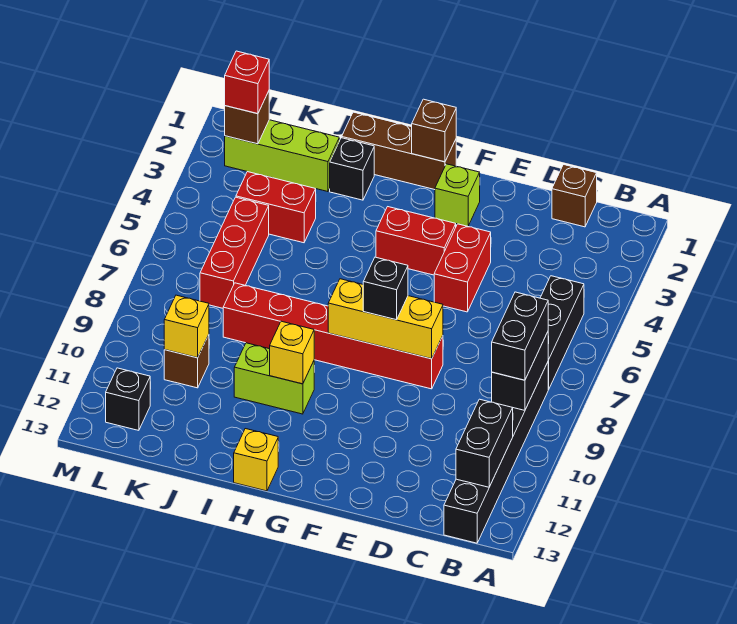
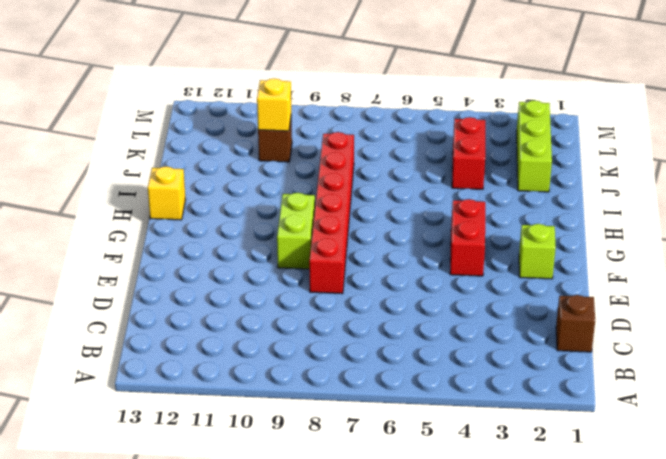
lime 1x2 brick [277,193,315,269] -> lime 1x2 brick moved to [234,343,314,414]
none -> black 1x3 brick [540,276,584,389]
none -> black 1x6 brick [444,362,548,543]
none -> red 1x2 brick [434,224,491,312]

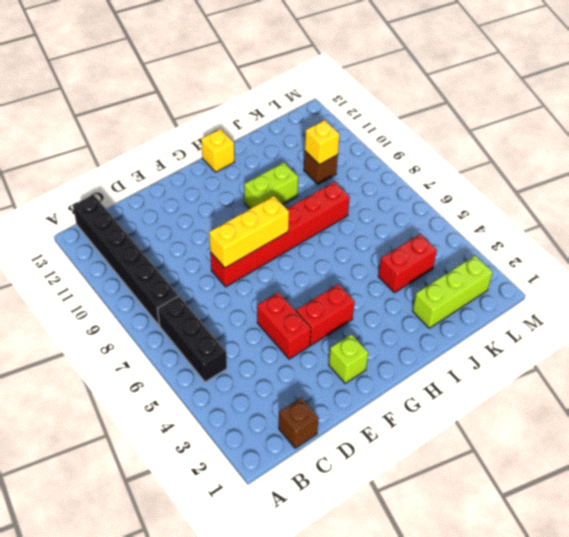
none -> brown 1x3 brick [342,112,456,190]
none -> black 1x1 brick [330,138,374,200]
none -> red 1x3 brick [200,197,269,308]

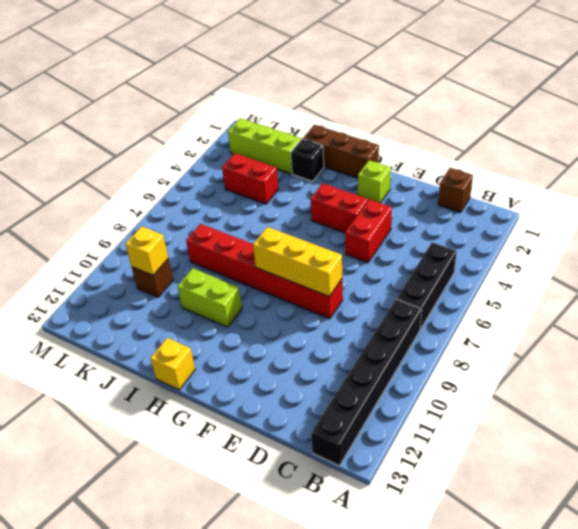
none -> red 1x3 brick [200,197,269,308]
none -> black 1x1 brick [106,368,150,430]
none -> black 1x2 brick [492,332,548,410]

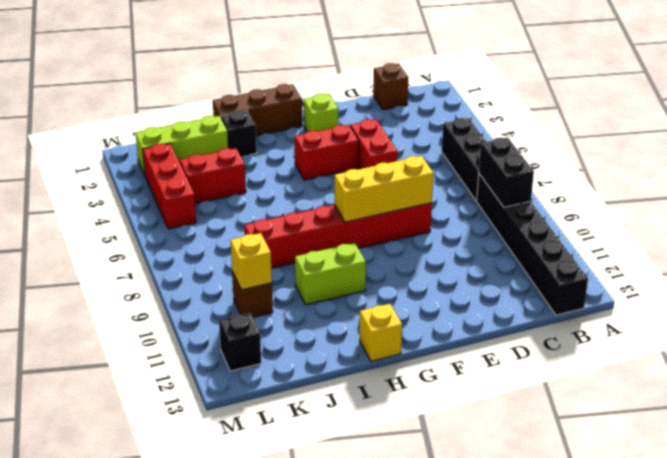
red 1x3 brick [143,143,196,229] -> red 1x3 brick moved to [200,197,269,308]
none -> black 1x2 brick [456,399,513,487]
none -> brown 1x1 brick [412,99,456,162]
none -> yellow 1x1 brick [270,321,314,384]

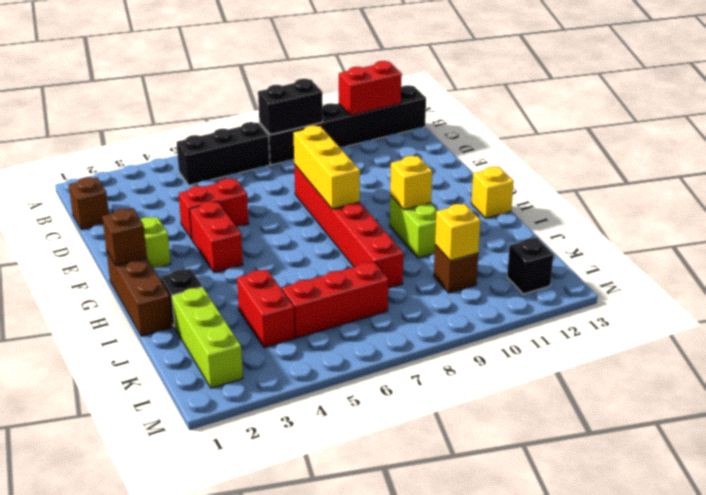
red 1x2 brick [339,61,402,115] -> black 1x2 brick [456,399,513,487]
none -> brown 1x1 brick [225,91,269,144]
none -> black 1x2 brick [492,292,548,380]
none -> black 1x1 brick [363,257,408,320]

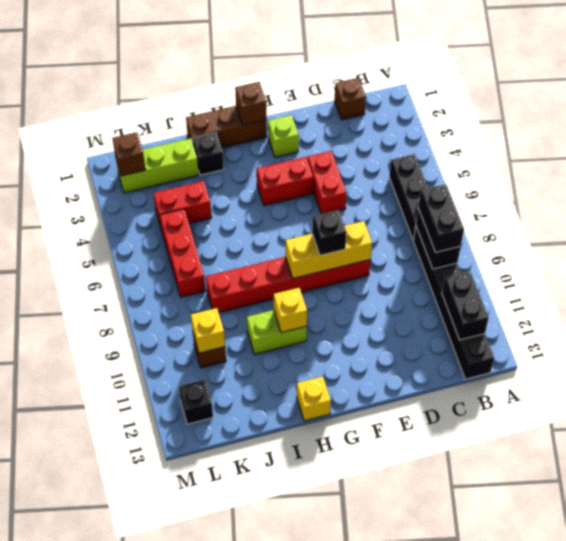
none -> red 1x1 brick [225,51,269,114]

